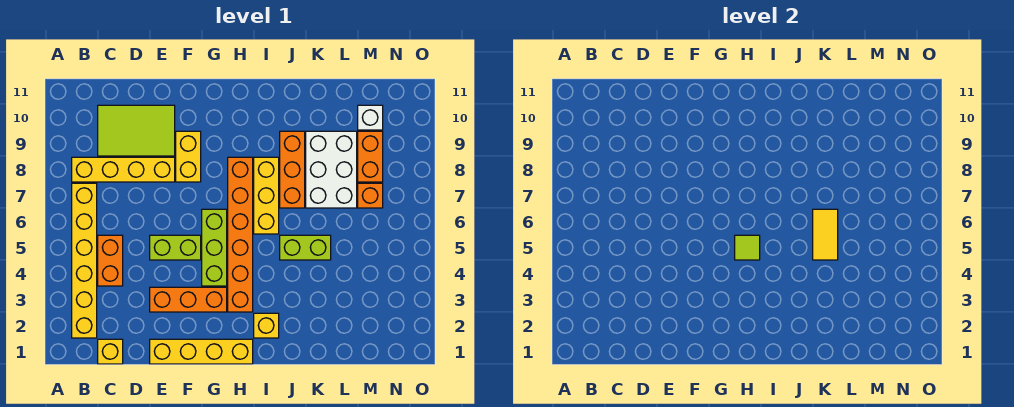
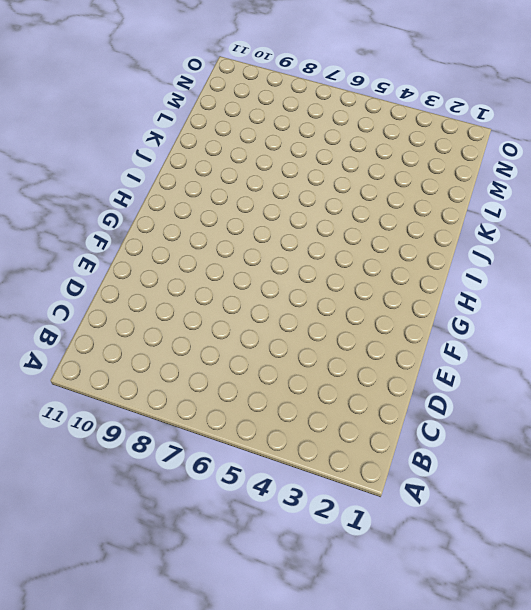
none -> yellow 1x6 brick [72,183,97,338]
none -> yellow 1x4 brick [72,157,175,182]
none -> yellow 1x1 brick [98,339,123,364]

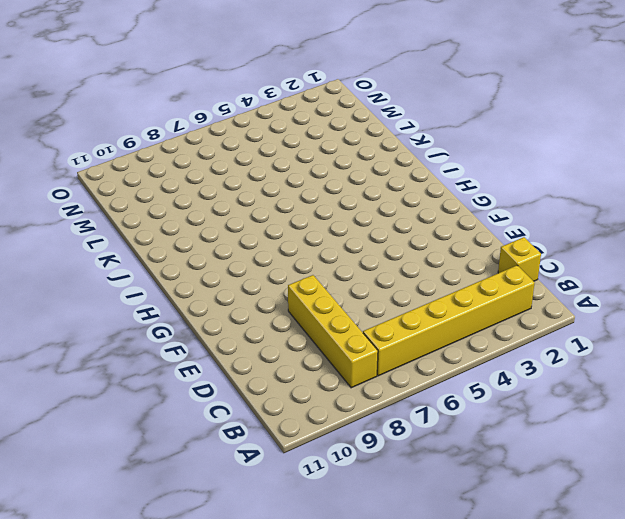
none -> orange 1x2 brick [98,235,123,286]
none -> lime 2x3 tile [98,105,175,156]
none -> yellow 1x4 brick [150,339,253,364]

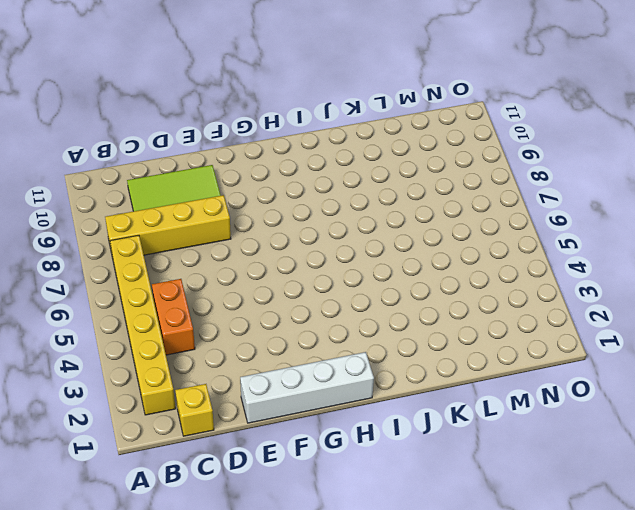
white 1x4 brick [240,352,374,423] -> yellow 1x4 brick [150,339,253,364]
none -> orange 1x3 brick [150,287,227,312]
none -> lime 1x2 brick [150,235,201,260]
none -> yellow 1x2 brick [176,131,201,182]

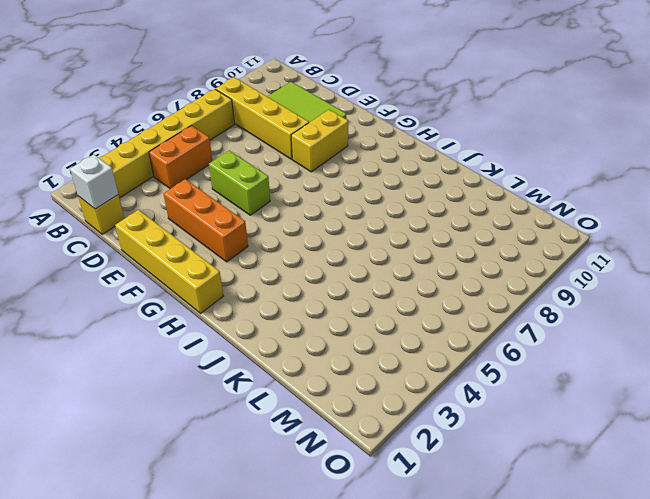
white 1x1 brick [70,155,118,209] -> white 1x1 brick moved to [358,105,383,130]
none -> lime 1x3 brick [202,209,227,286]
none -> orange 1x6 brick [228,157,253,312]
none -> yellow 1x1 brick [254,313,279,338]

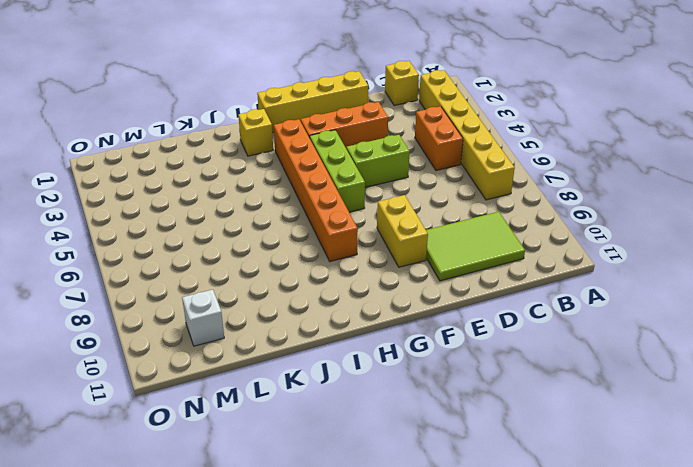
none -> yellow 1x4 brick [72,157,175,182]
none -> yellow 1x3 brick [254,157,279,234]
none -> lime 1x2 brick [280,235,331,260]

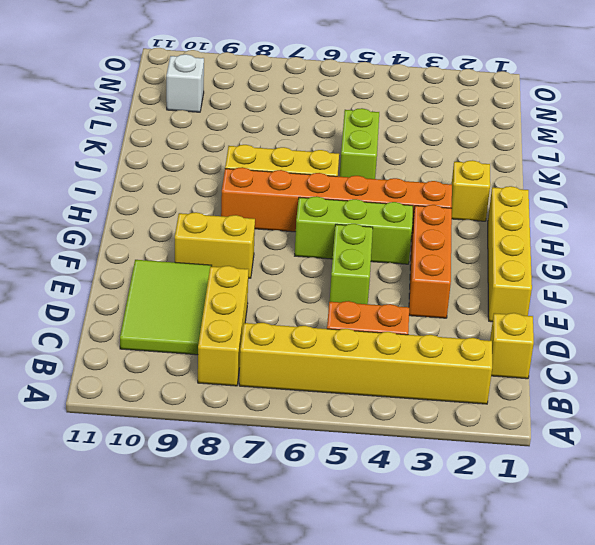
yellow 1x3 brick [198,266,249,386] -> yellow 1x4 brick [72,157,175,182]
none -> orange 1x3 brick [280,131,305,208]
none -> white 2x3 brick [306,131,357,208]
none -> orange 1x1 brick [358,183,383,208]

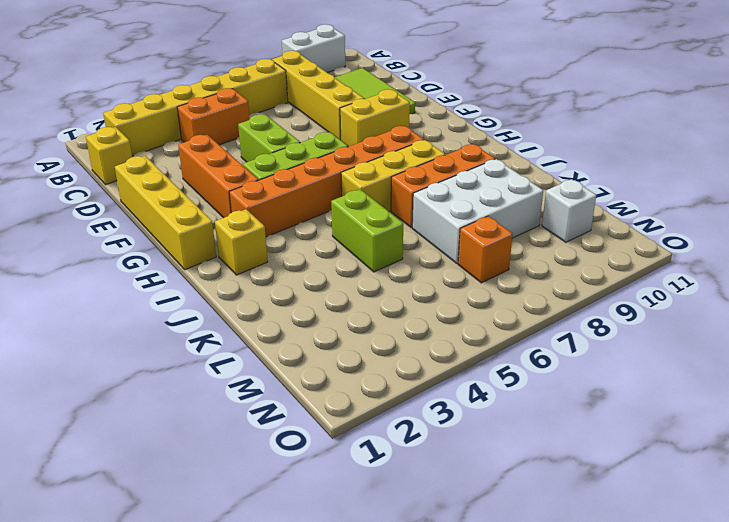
white 1x2 brick [282,24,345,73] -> none
none -> orange 1x2 brick [358,131,383,182]
none -> lime 1x1 tile [735,235,760,260]
none -> yellow 1x2 tile [813,209,838,260]

